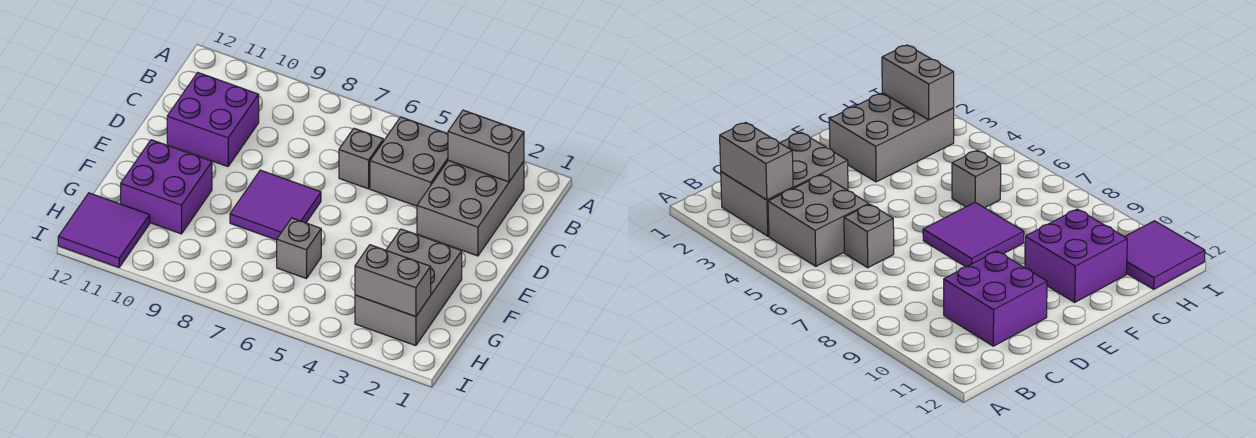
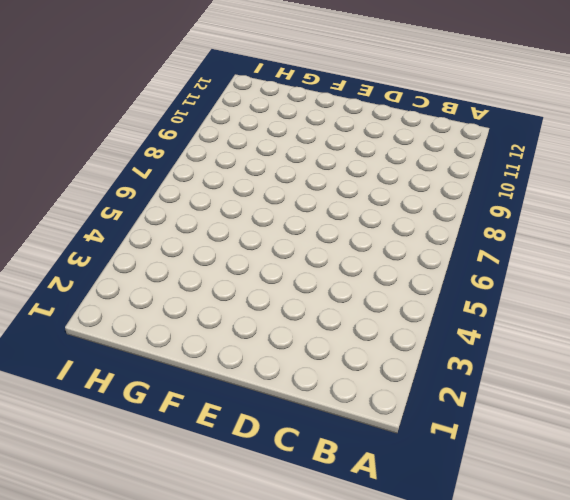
none -> grey 2x3 brick [417,160,524,256]
none -> grey 2x2 brick [370,117,448,206]

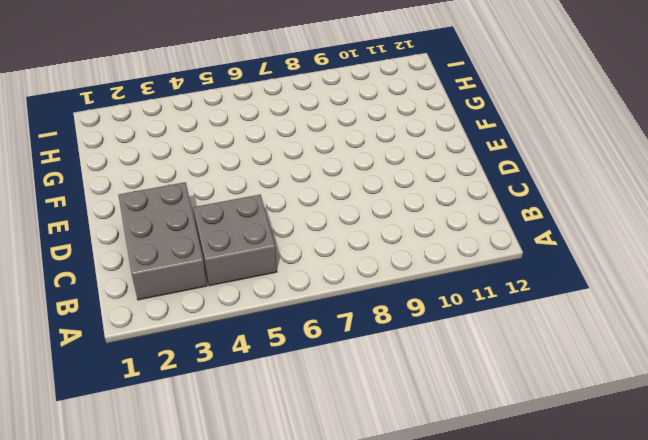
none -> grey 1x1 brick [339,128,383,189]
none -> purple 2x2 brick [167,73,259,167]

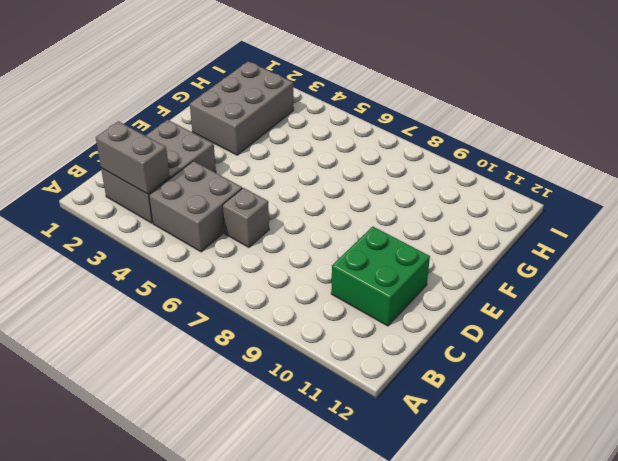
green 2x2 brick [331,227,430,326] -> purple 2x2 brick [167,73,259,167]
none -> purple 2x2 tile [230,170,321,240]
none -> purple 2x2 brick [121,140,212,234]

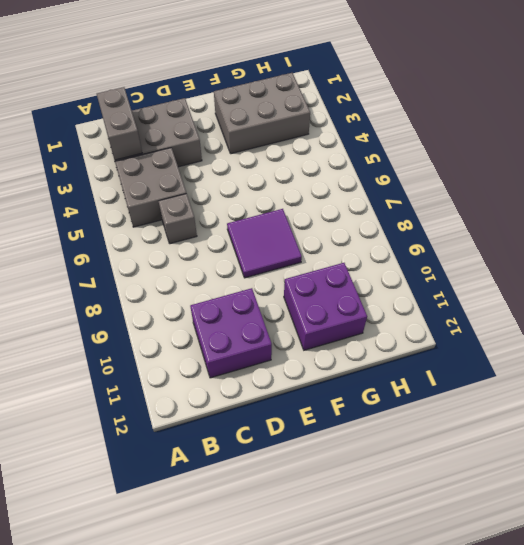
none -> grey 1x1 brick [277,218,321,279]
none -> purple 2x2 tile [58,193,150,267]

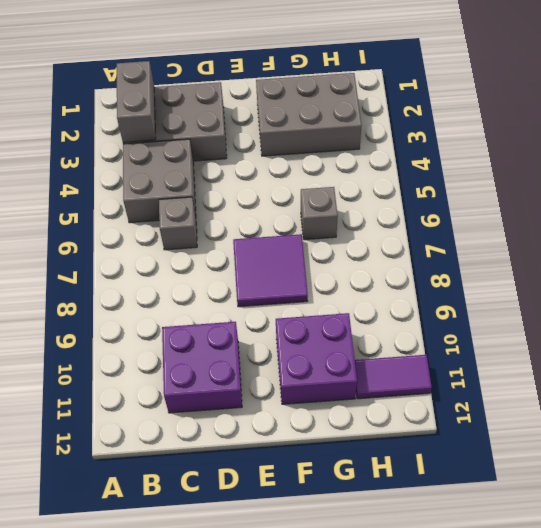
purple 1x2 tile [355,355,432,399] -> purple 2x2 tile [58,193,150,267]
none -> grey 1x2 brick [355,245,431,317]

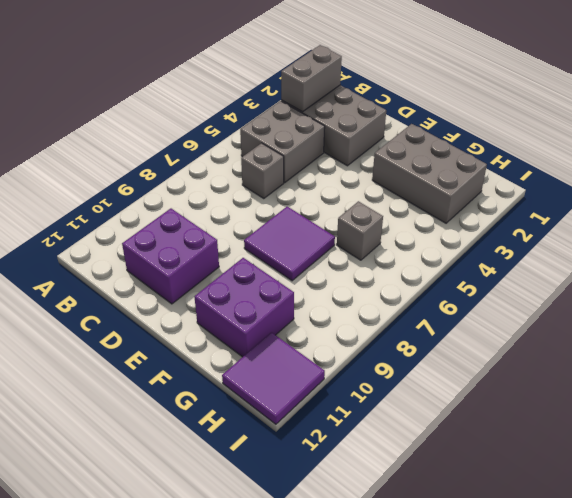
none -> grey 1x2 brick [355,245,431,317]

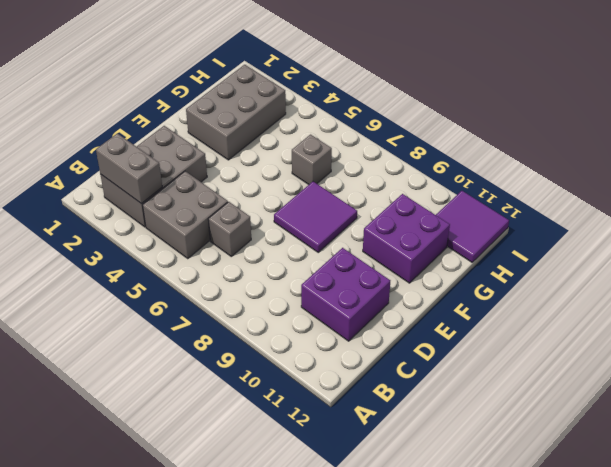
none -> grey 1x2 brick [355,245,431,317]

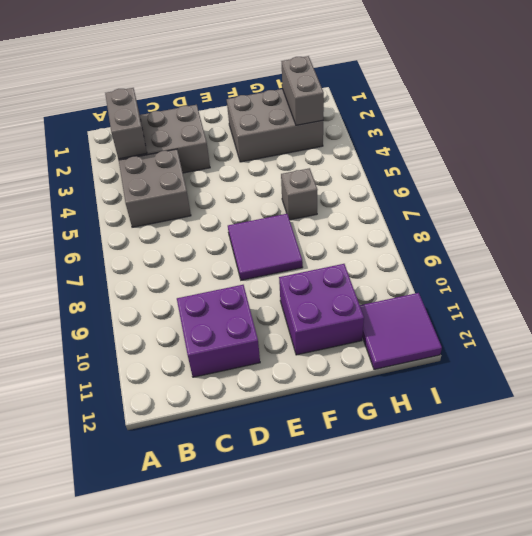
none -> grey 1x1 brick [339,128,383,189]

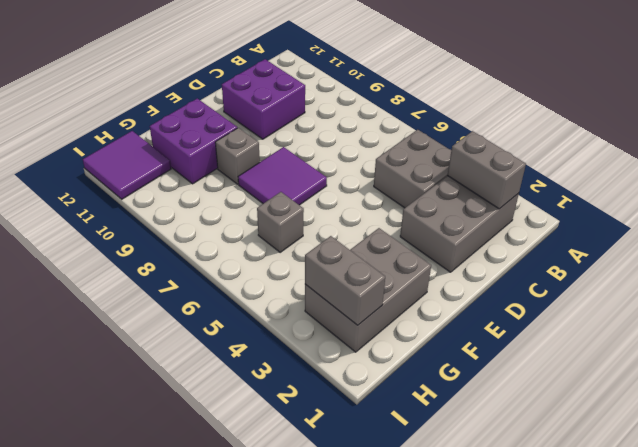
grey 1x1 brick [215,128,260,184] -> grey 1x1 brick moved to [339,128,383,189]

